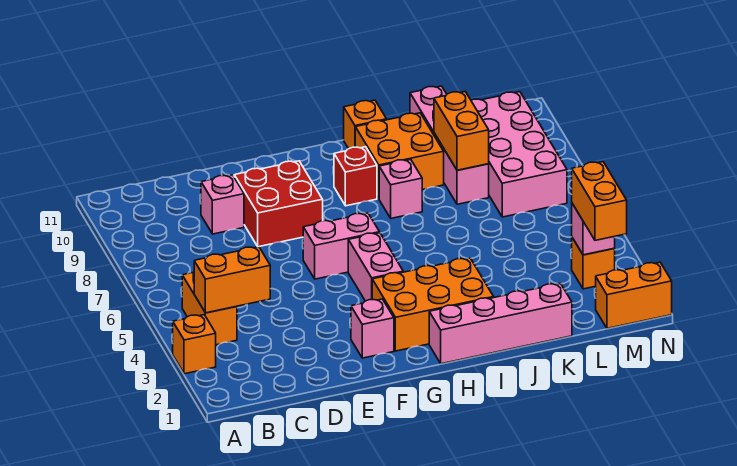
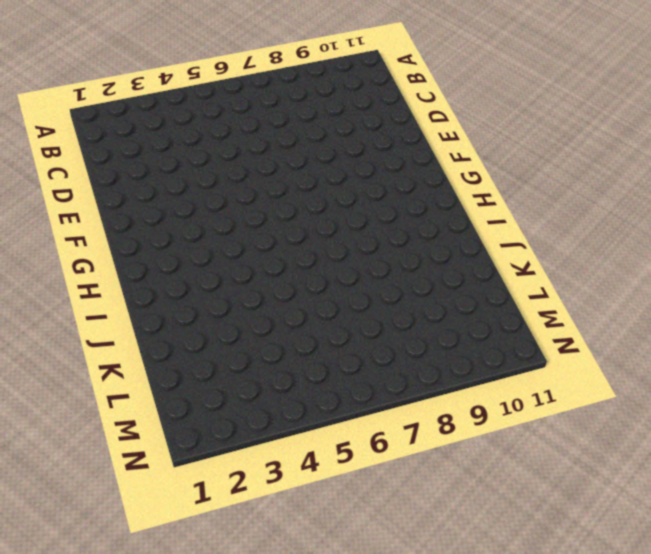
none -> orange 1x1 brick [173,315,216,374]
none -> orange 1x2 brick [182,272,237,345]
none -> pink 1x1 brick [201,175,244,234]

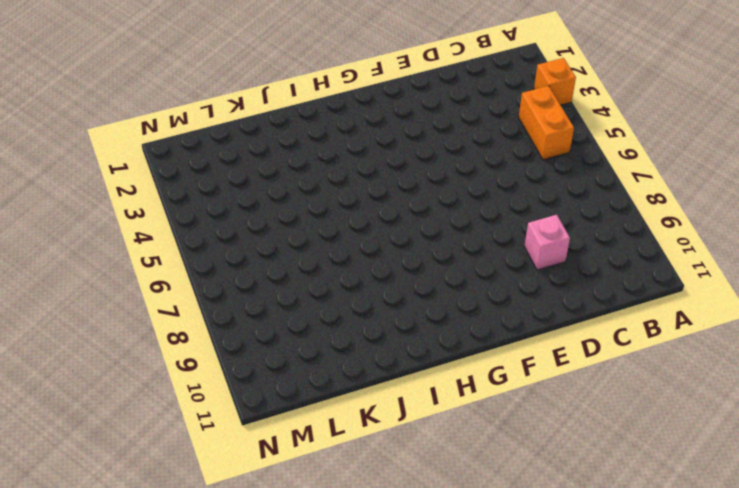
none -> red 2x2 brick [234,161,323,247]
none -> pink 1x1 brick [351,299,394,358]
none -> pink 1x2 brick [303,213,380,279]

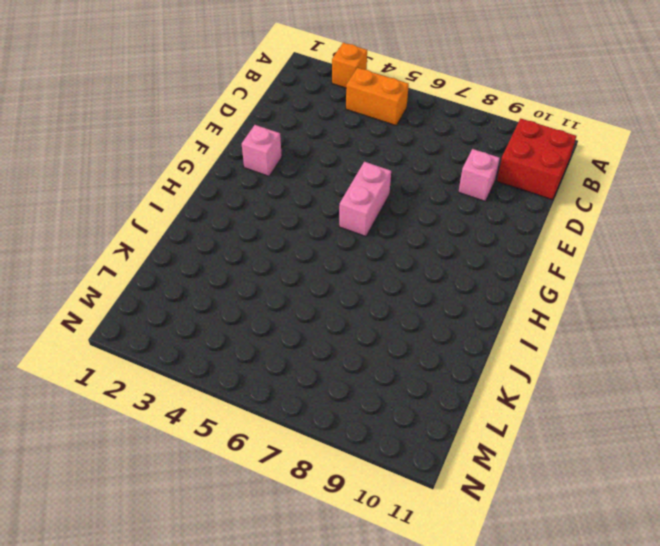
red 2x2 brick [497,118,576,200] -> red 2x2 brick moved to [234,161,323,247]
none -> orange 2x3 brick [372,258,494,351]
none -> pink 1x2 brick [348,233,403,301]
none -> pink 1x4 brick [429,284,572,364]

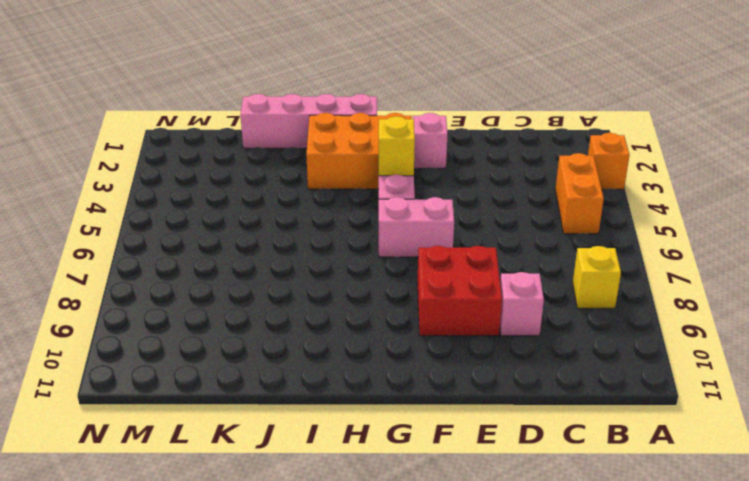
yellow 1x1 brick [573,246,621,308] -> none
yellow 1x1 brick [379,116,415,176] -> none
none -> red 1x1 brick [334,147,377,206]
none -> pink 1x1 brick [379,159,422,218]
none -> orange 2x2 brick [355,113,444,198]

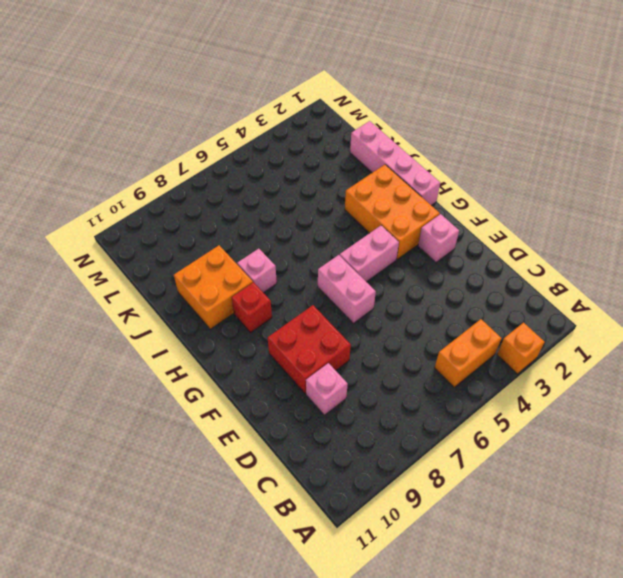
none -> orange 1x1 brick [344,100,387,149]
none -> pink 1x4 brick [410,86,489,204]
none -> pink 2x4 brick [471,92,567,217]

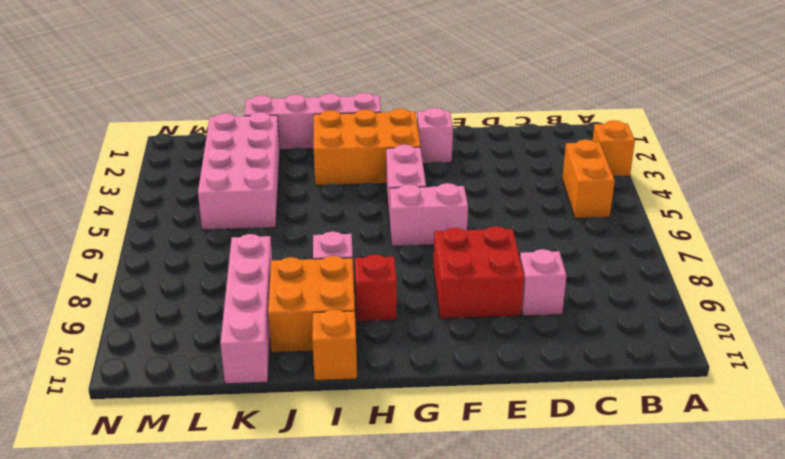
pink 2x4 brick [198,112,280,230] -> pink 2x4 brick moved to [471,92,567,217]
none -> orange 1x2 brick [596,262,672,328]
none -> orange 1x1 brick [572,238,615,289]
none -> orange 1x2 brick [194,247,270,313]

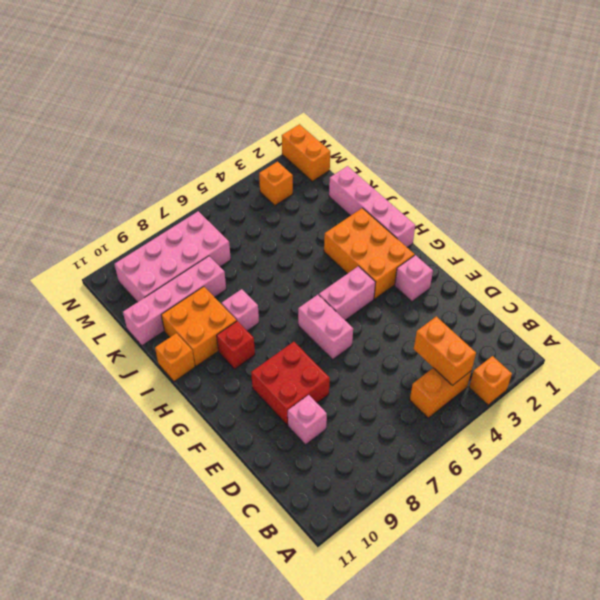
none -> orange 1x2 brick [434,92,489,170]
none -> pink 1x1 brick [572,204,615,255]
none -> orange 1x2 brick [572,162,627,240]

